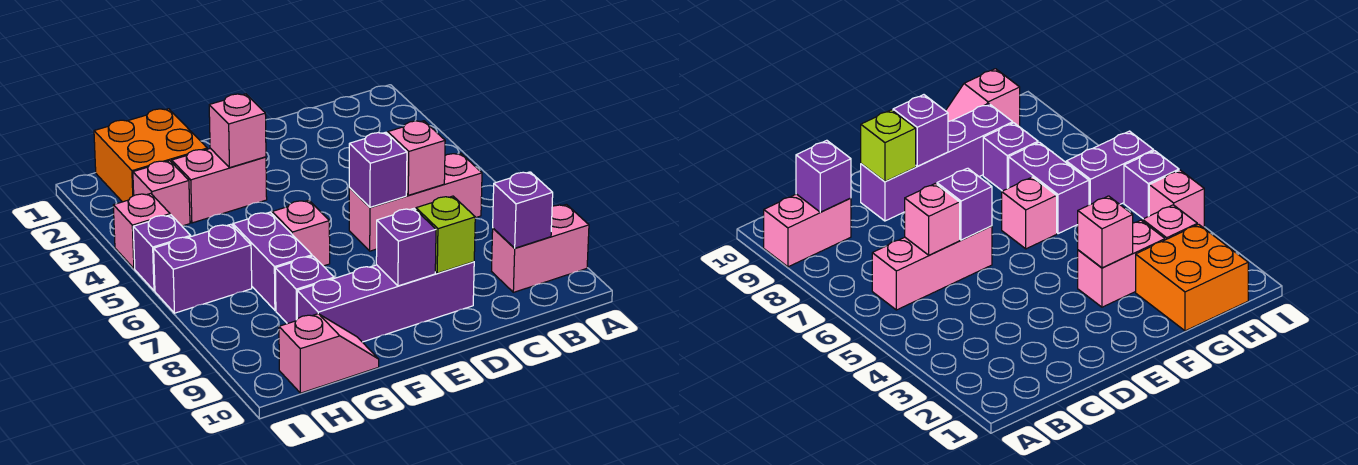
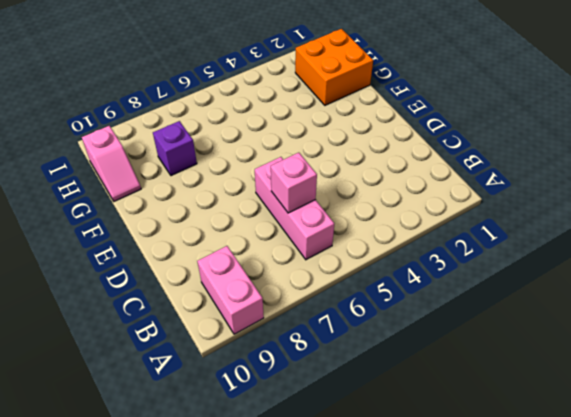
none -> purple 1x4 brick [297,262,474,342]
none -> pink 1x2 brick [172,148,267,223]
none -> pink 1x1 brick [272,200,330,266]

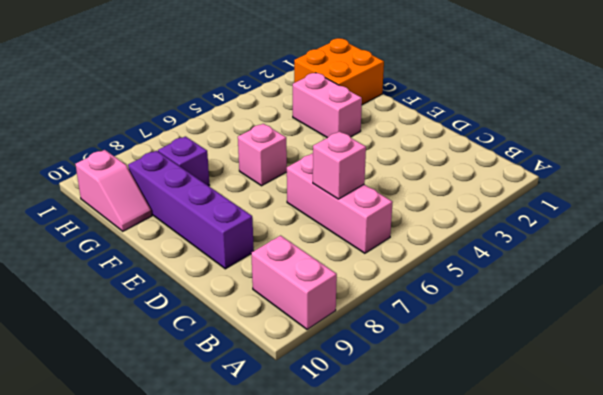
none -> purple 1x2 brick [233,212,312,310]
none -> pink 1x1 brick [133,161,190,226]
none -> purple 1x2 brick [154,224,252,313]

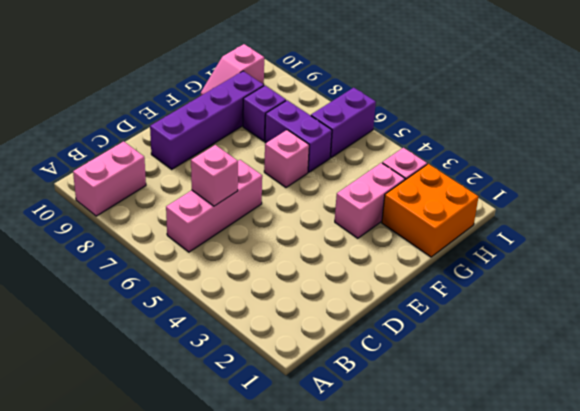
none -> pink 1x1 brick [113,193,170,269]
none -> purple 1x1 brick [133,215,191,291]
none -> purple 1x1 brick [493,172,553,248]

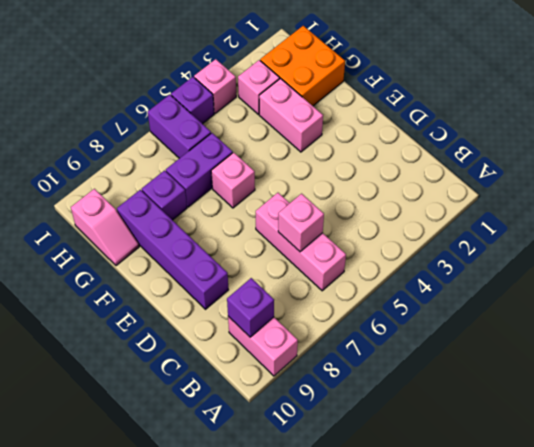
none -> purple 1x1 brick [349,132,407,207]
none -> lime 1x1 brick [416,196,475,273]
none -> purple 1x1 brick [376,209,436,286]

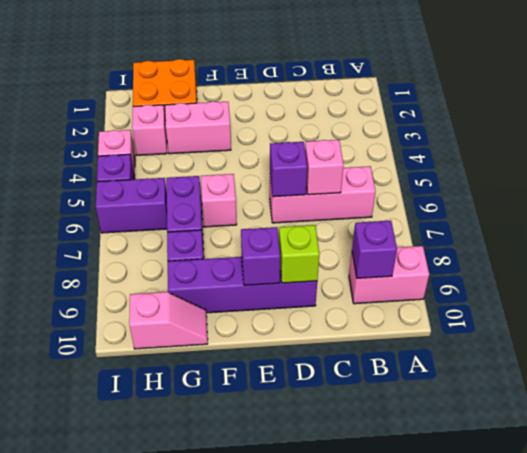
none -> pink 1x1 brick [209,94,266,168]

